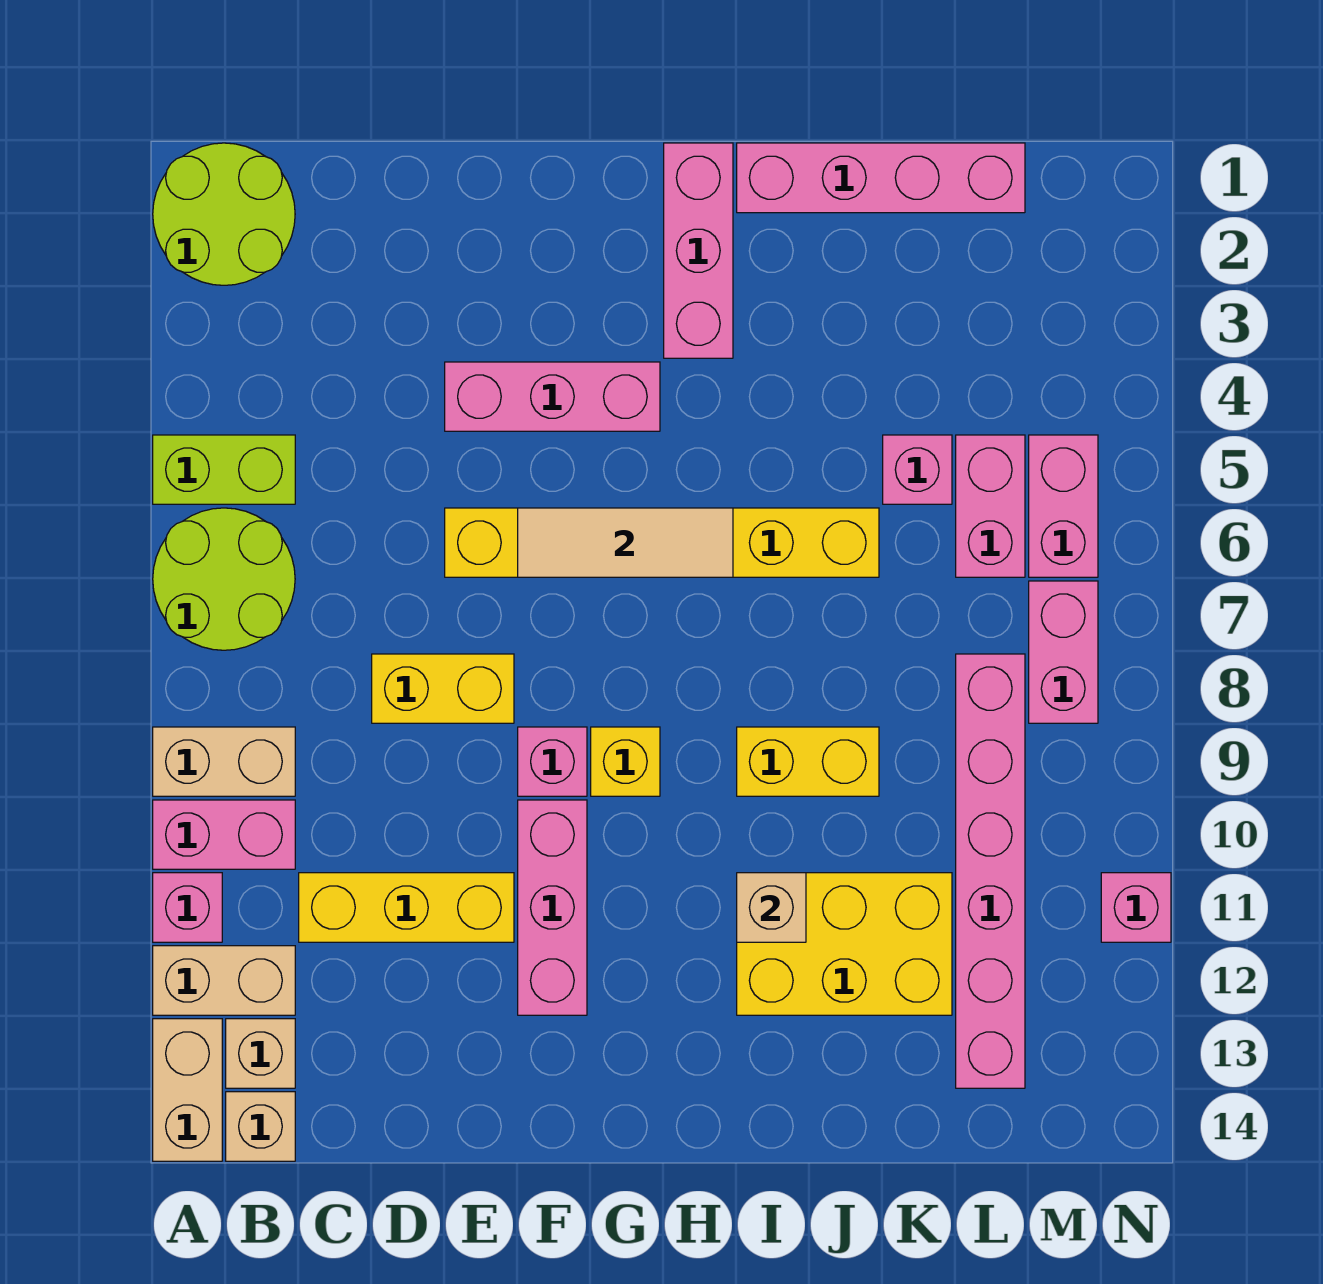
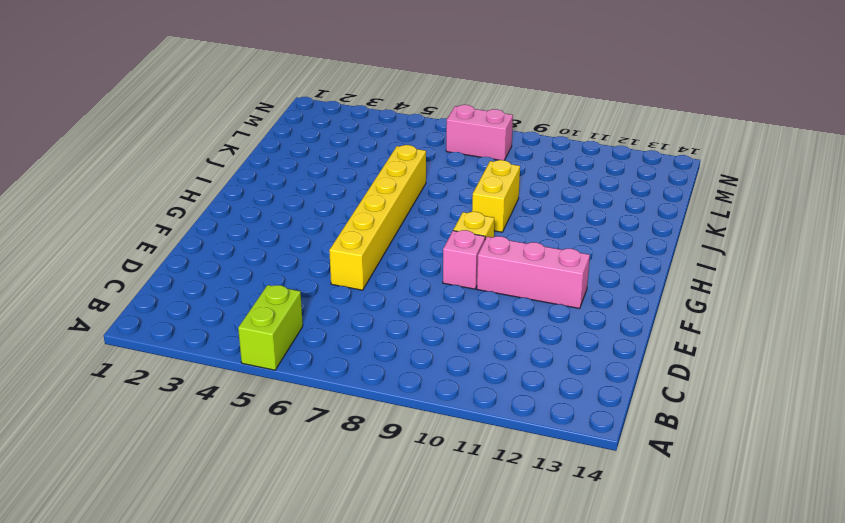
none -> lime 2x2 round brick [153,143,295,285]
none -> lime 2x2 round brick [153,508,295,650]
none -> tan 1x2 brick [153,727,295,796]

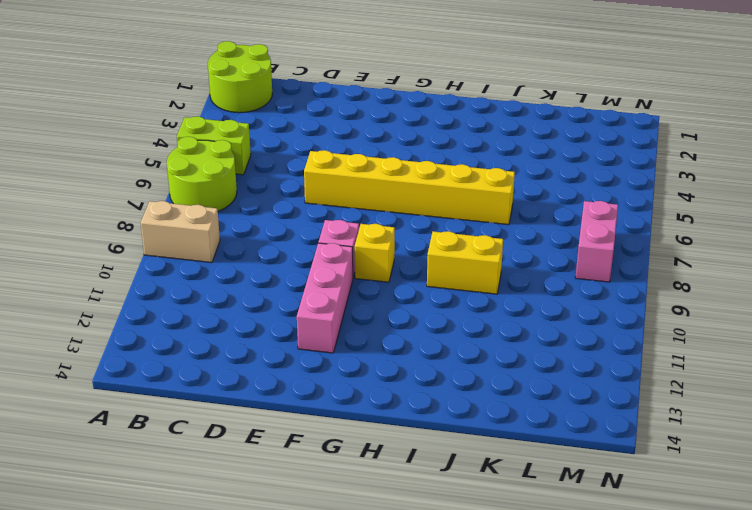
none -> pink 1x2 brick [153,800,295,869]
none -> pink 1x1 brick [153,873,222,942]
none -> tan 1x2 brick [153,946,295,1015]

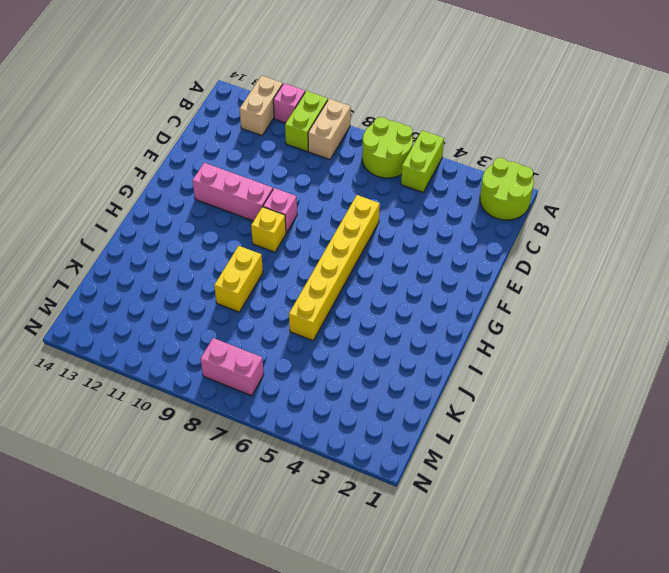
lime 1x2 brick [285,91,328,151] -> pink 1x2 brick [153,800,295,869]
none -> tan 1x2 brick [153,1019,222,1161]
none -> tan 1x1 brick [226,1019,295,1088]
none -> tan 1x1 brick [226,1092,295,1161]

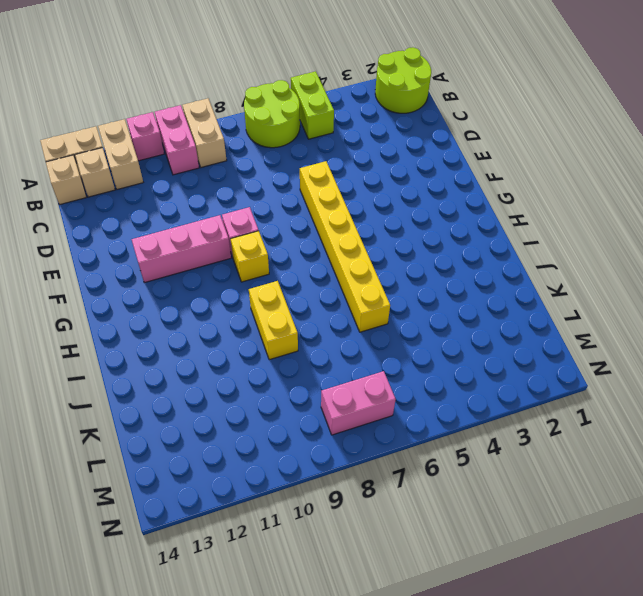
none -> yellow 1x3 brick [299,873,514,942]
none -> yellow 1x2 brick [372,654,514,723]
none -> pink 1x3 brick [445,362,660,431]

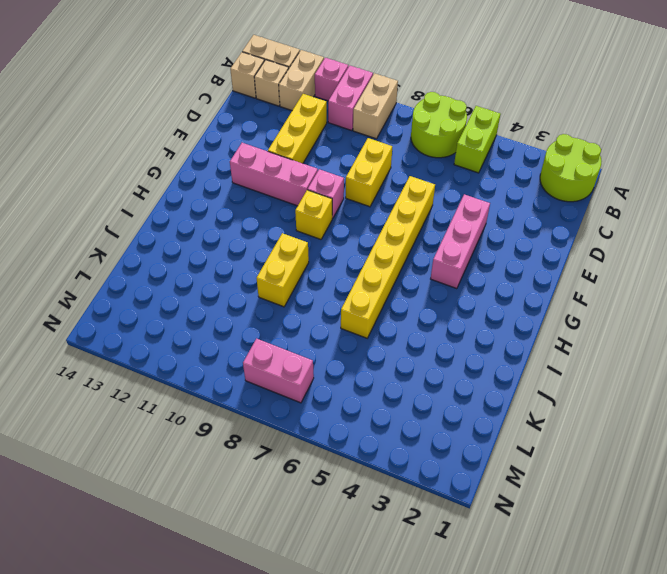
none -> pink 1x3 brick [664,143,733,358]
none -> pink 1x4 brick [737,143,1025,213]
none -> yellow 2x3 brick [737,873,952,1015]

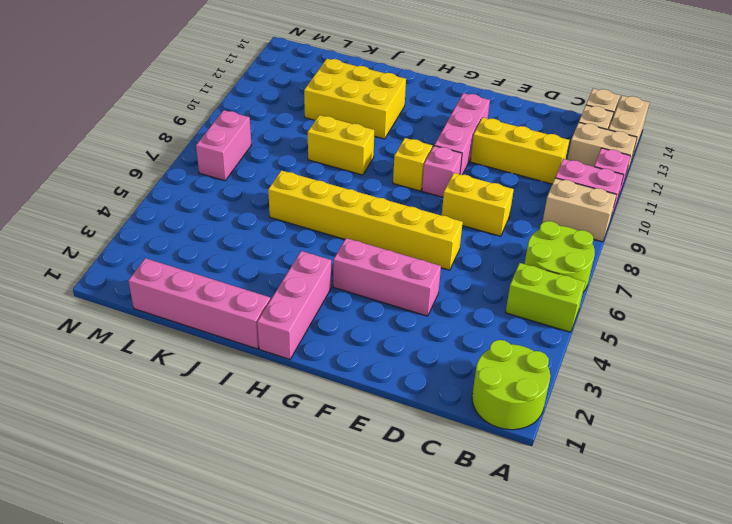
none -> pink 1x1 brick [883,435,952,504]
none -> pink 1x2 brick [956,435,1025,577]
none -> pink 1x6 brick [956,654,1025,1088]

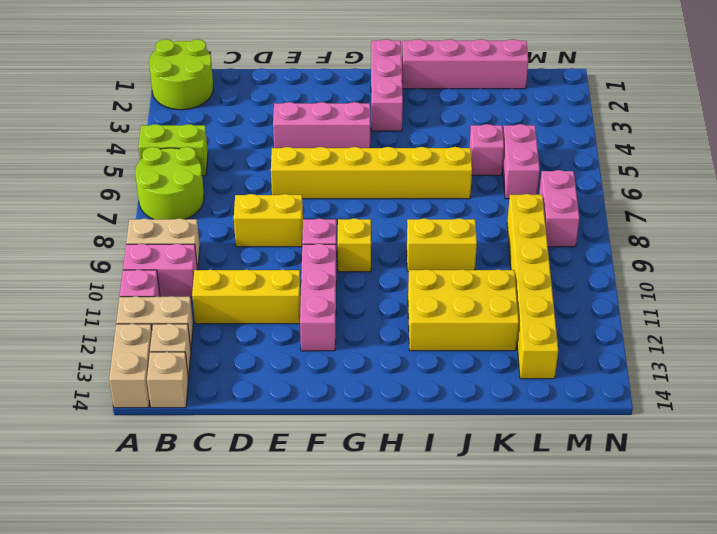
yellow 1x6 brick [507,194,558,379] -> pink 1x6 brick [956,654,1025,1088]
none -> pink 1x2 brick [1029,435,1098,577]
none -> pink 1x1 brick [1101,873,1171,942]
none -> tan 1x3 tile [518,508,733,577]

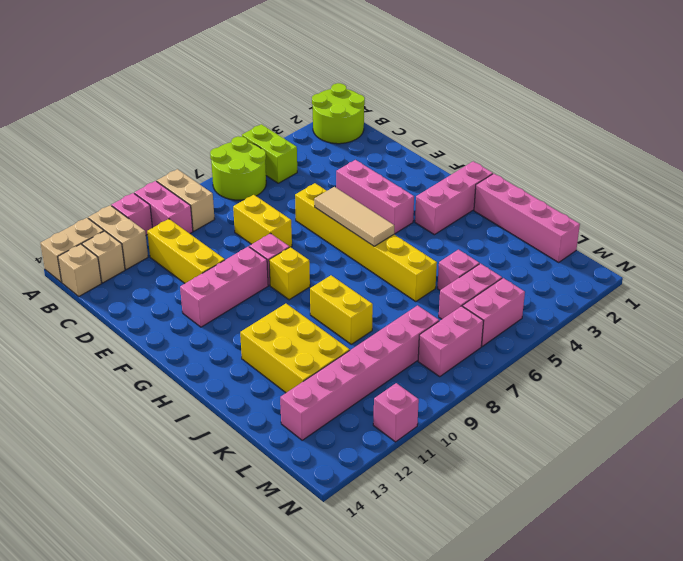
none -> tan 1x1 brick [737,873,806,942]

